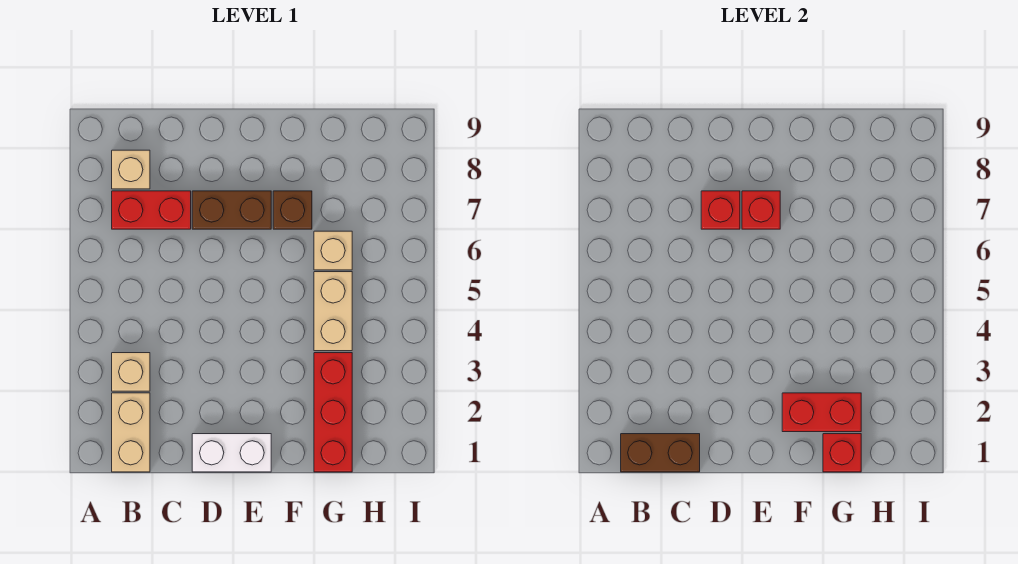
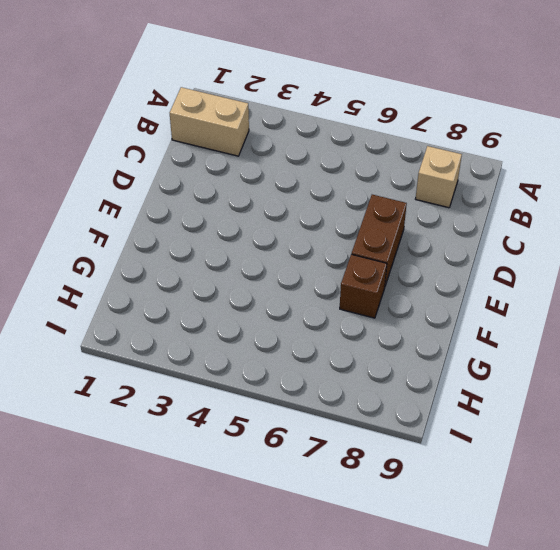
none -> tan 1x1 brick [112,353,150,391]
none -> red 1x2 brick [112,191,191,229]
none -> white 1x2 brick [192,434,271,472]

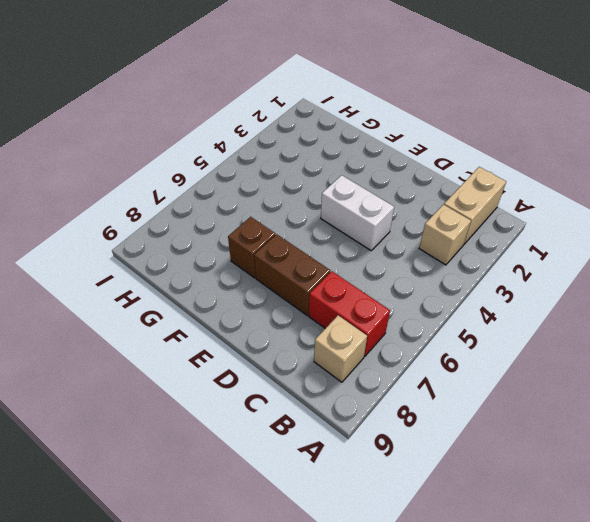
white 1x2 brick [321,175,394,250] -> white 1x2 brick moved to [192,434,271,472]
none -> red 1x3 brick [314,353,352,472]
none -> tan 1x2 brick [314,272,352,351]
none -> tan 1x1 brick [314,231,352,270]

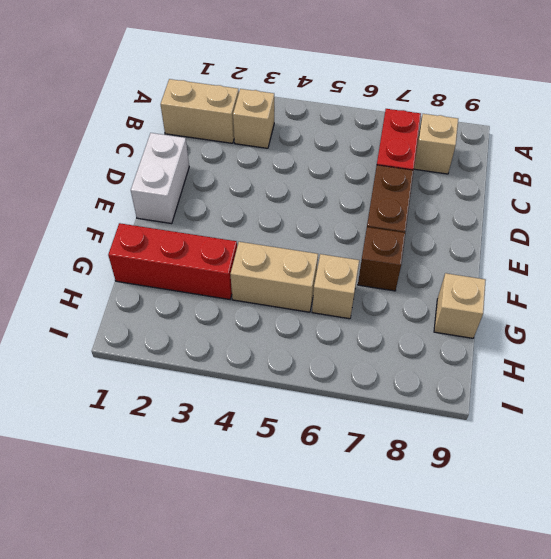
tan 1x1 brick [434,273,486,338] -> none
none -> brown 1x2 brick [621,434,700,472]
none -> red 1x1 brick [701,191,740,229]
none -> red 1x1 brick [742,191,780,229]

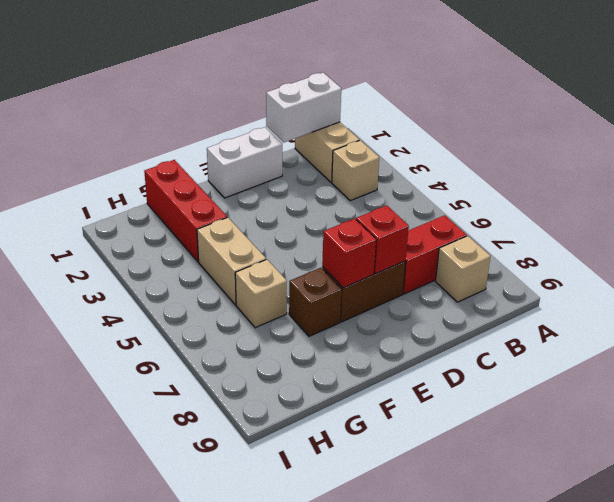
white 1x2 brick [266,73,341,142] -> brown 1x2 brick [621,434,700,472]
none -> red 1x2 brick [782,393,861,432]
none -> red 1x1 brick [823,434,861,472]

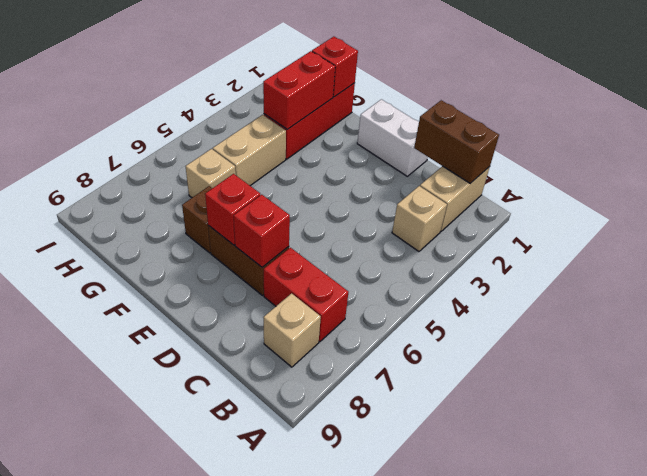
red 1x2 brick [263,51,335,129] -> red 1x2 brick turned to [782,393,861,432]

